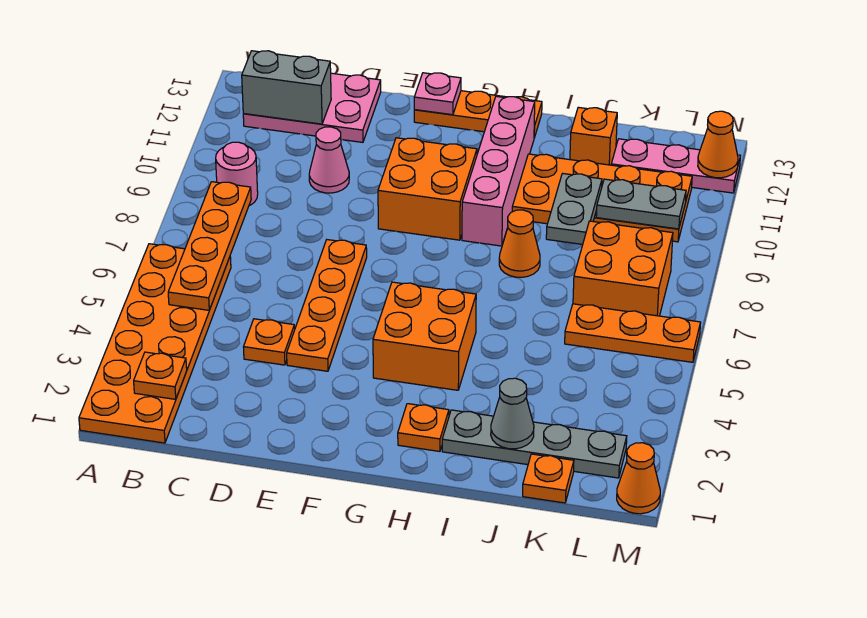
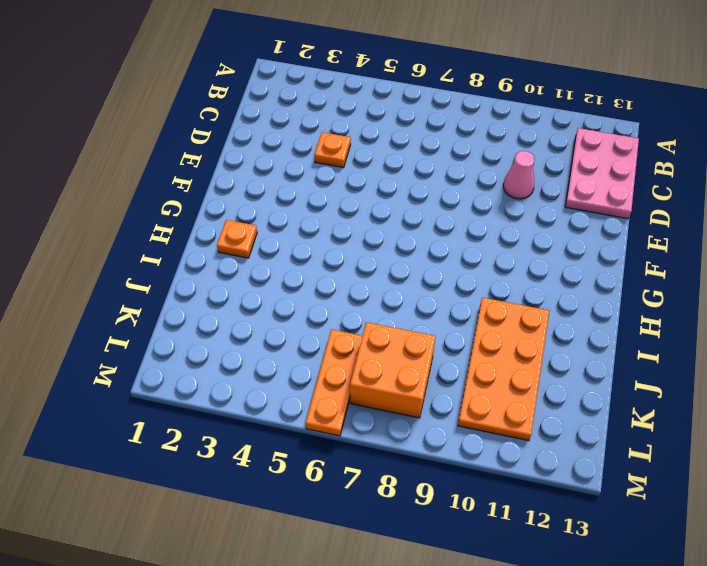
none -> orange 2x6 plate [79,244,231,443]
none -> pink 1x1 round brick [216,142,258,206]
none -> orange 1x4 plate [287,240,367,371]

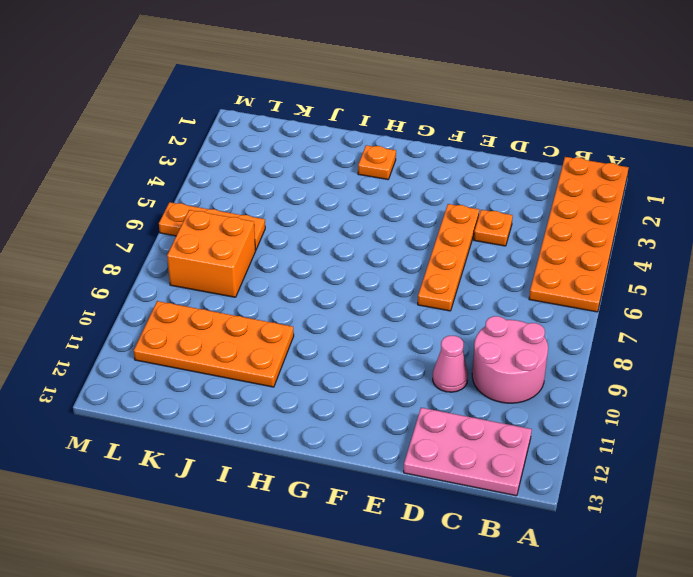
pink 2x2 round brick [472,316,548,403] -> pink 1x1 round brick [216,142,258,206]
none -> orange 2x2 brick [378,138,477,240]
none -> orange 1x3 plate [414,91,542,138]
none -> orange 2x2 brick [373,282,476,390]

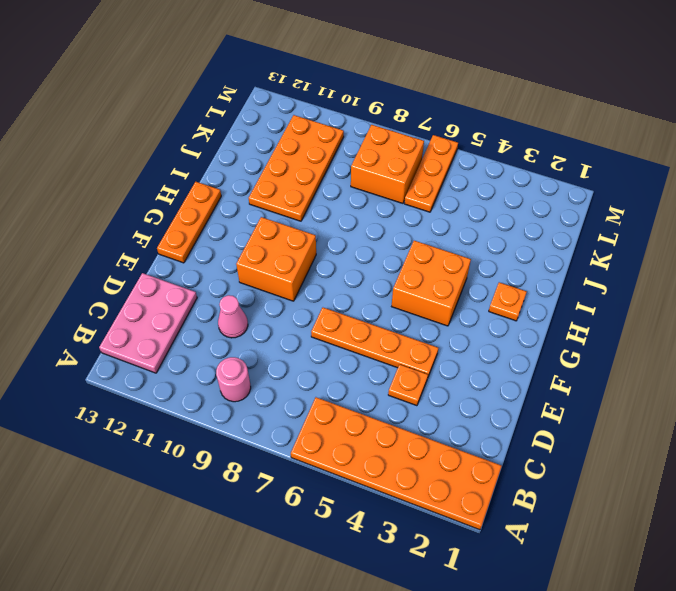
none -> pink 1x4 brick [462,96,535,246]
none -> grey 1x4 plate [442,410,627,478]
none -> orange 1x1 cone [499,210,540,277]

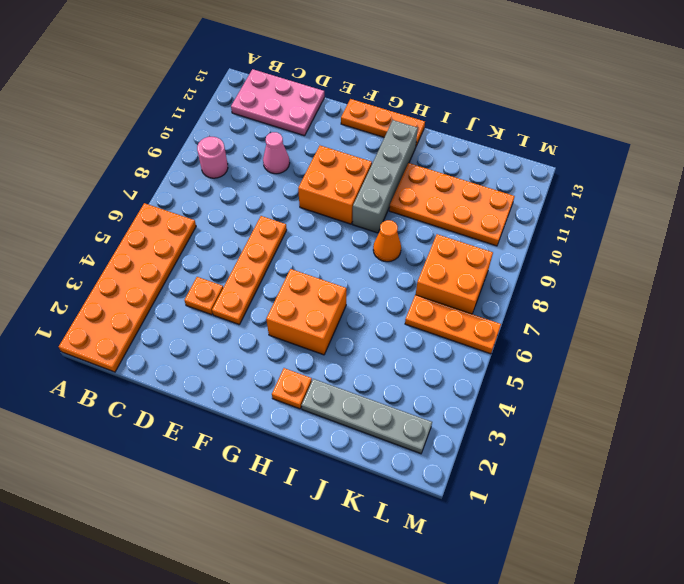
grey 1x4 brick [353,120,418,233] -> pink 1x4 brick [462,96,535,246]
none -> orange 1x1 brick [570,107,617,165]
none -> orange 1x1 plate [523,454,574,503]
none -> pink 1x3 plate [611,139,740,193]

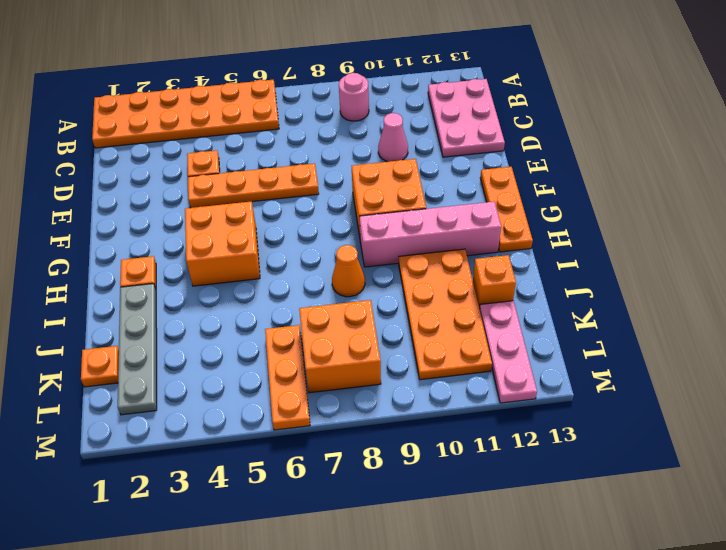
none -> orange 1x1 cone [617,443,660,514]
none -> orange 1x1 plate [134,352,187,399]
none -> orange 1x4 plate [168,182,251,310]

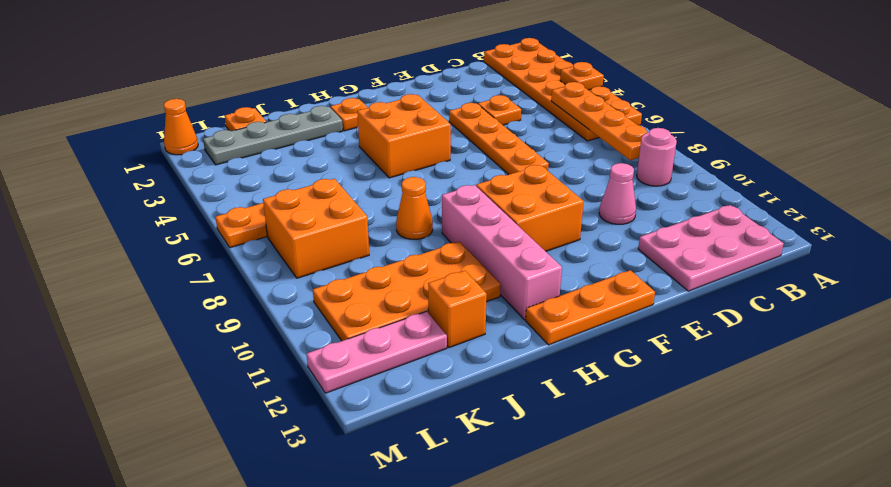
orange 1x1 plate [560,62,604,90] -> orange 1x1 plate moved to [134,352,187,399]
none -> grey 1x2 brick [242,51,331,124]
none -> pink 1x1 plate [414,73,461,115]
none -> grey 1x1 cone [491,378,534,449]

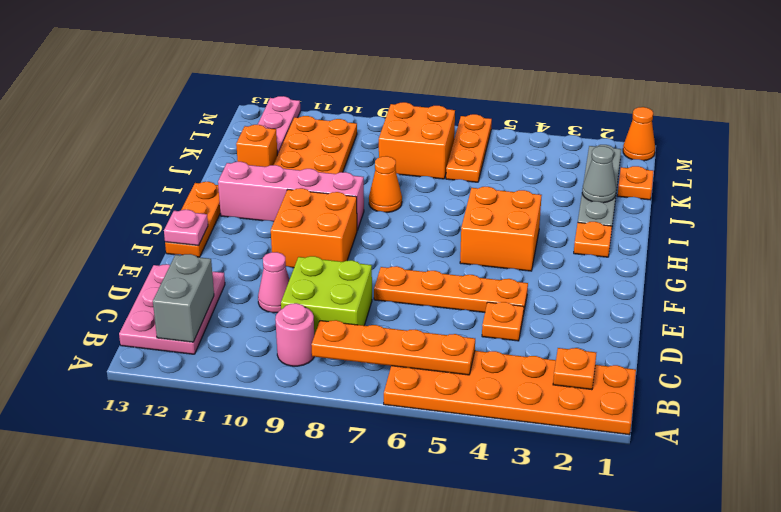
lime 2x2 brick [281,256,372,335] -> none
none -> grey 1x2 plate [546,173,602,244]
none -> grey 1x2 plate [596,179,686,229]
none -> orange 1x1 cone [698,111,738,178]

